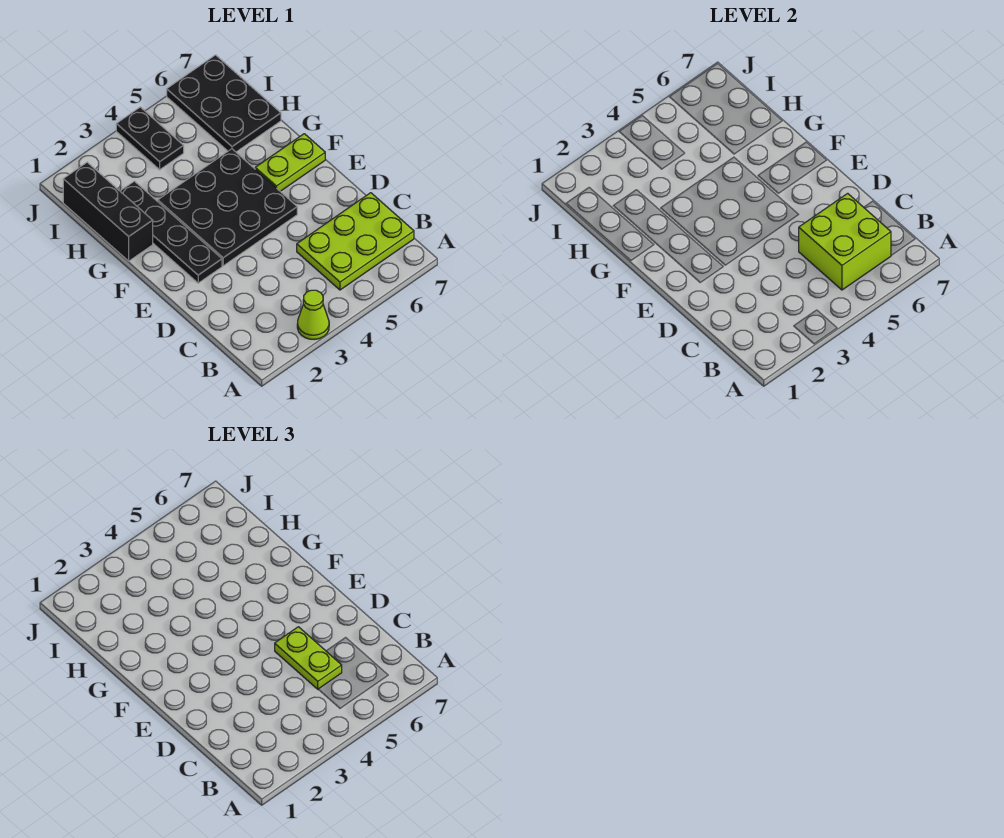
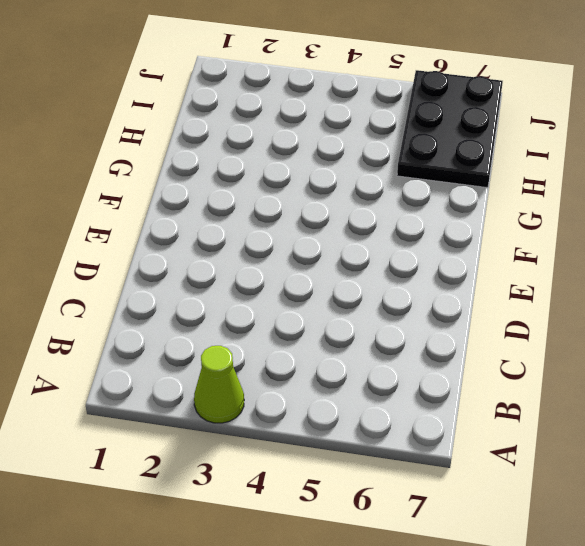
none -> lime 2x3 plate [297,193,414,290]
none -> black 1x4 plate [120,181,222,283]

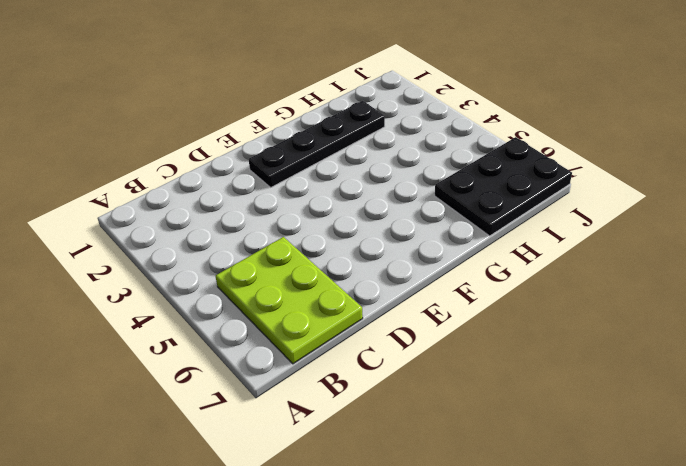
none -> lime 1x1 cone [297,290,329,339]
none -> black 3x3 plate [158,149,297,266]

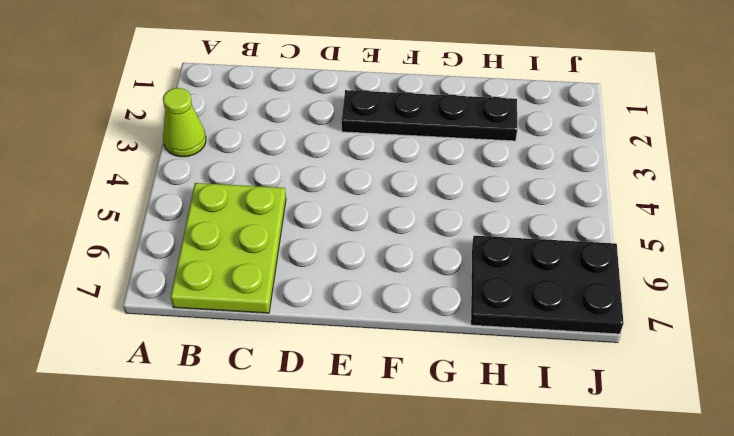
none -> black 3x3 plate [158,149,297,266]
none -> lime 1x2 plate [255,134,325,191]

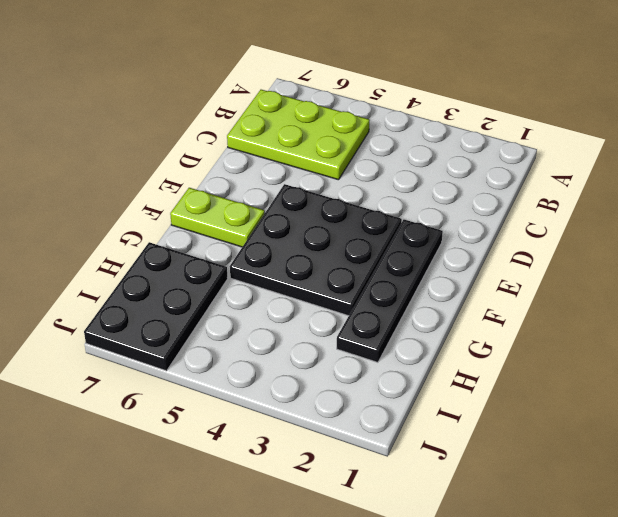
none -> lime 1x1 cone [297,290,329,339]
none -> black 1x3 brick [63,162,153,261]

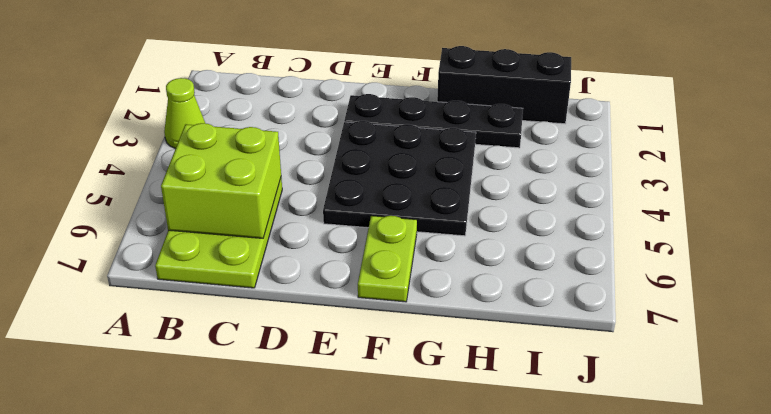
none -> black 2x3 plate [167,55,281,152]
none -> black 1x2 plate [116,107,184,170]

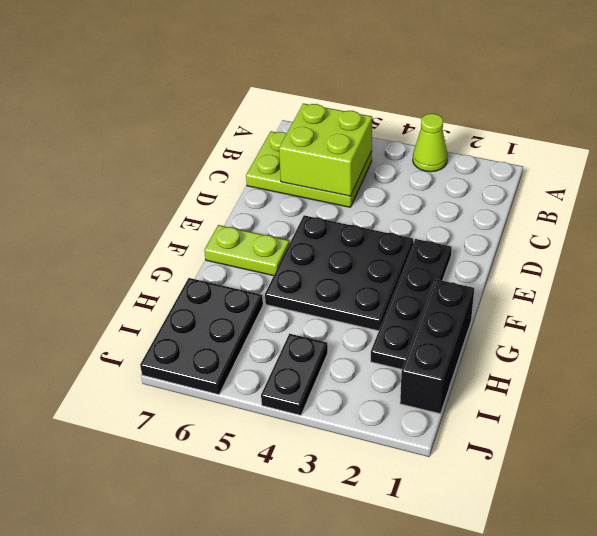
none -> lime 1x2 plate [275,627,342,689]

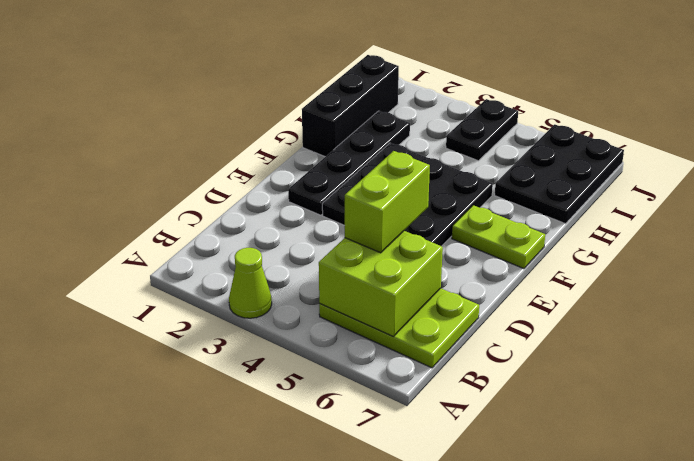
lime 1x2 brick [345,151,430,253] -> lime 1x2 plate [275,627,342,689]

